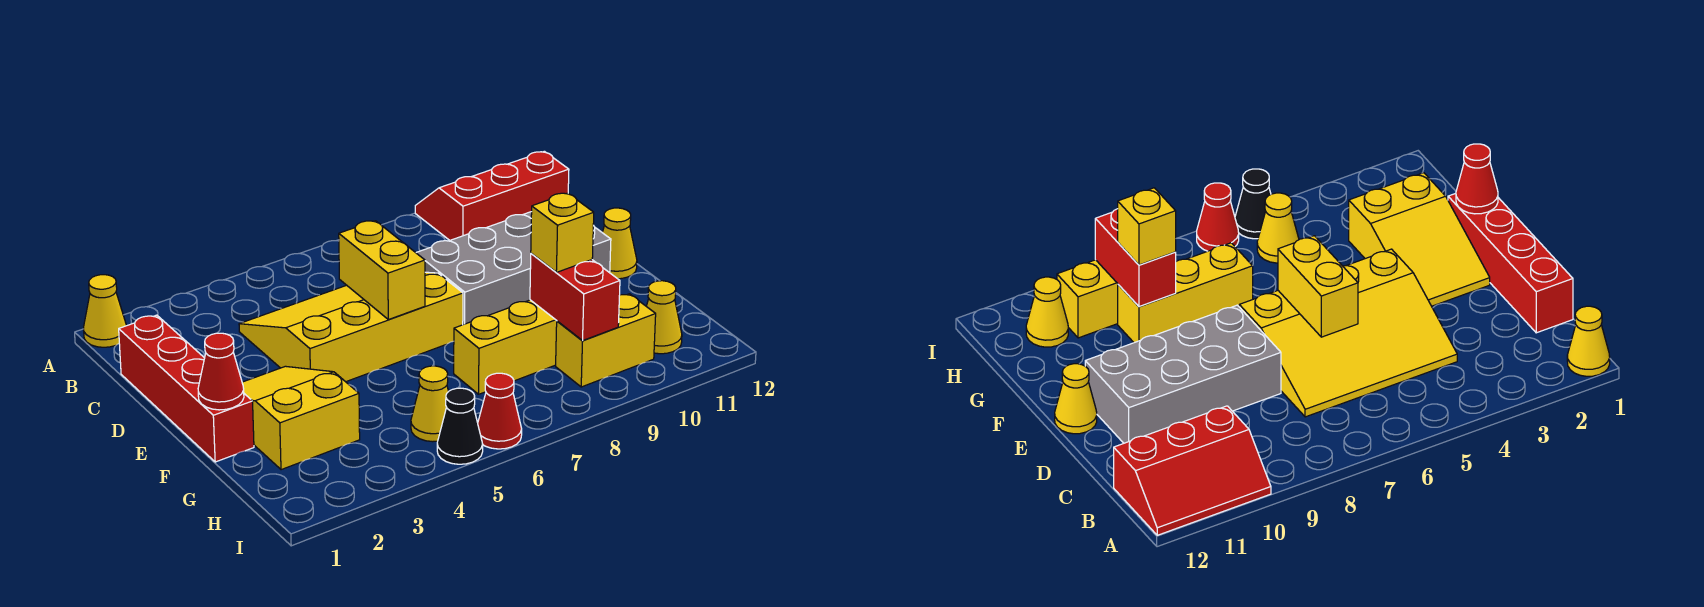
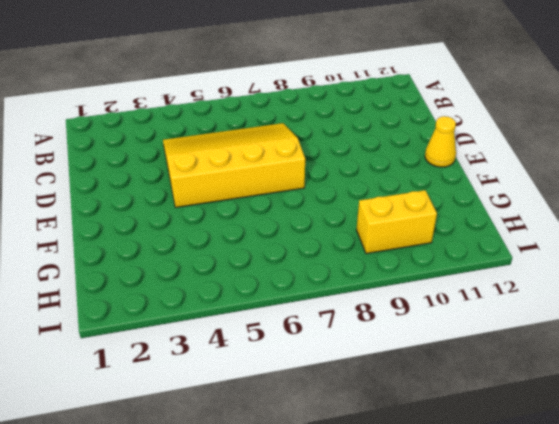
none -> yellow 1x1 cone [84,275,126,347]
none -> red 2x3 slope [415,151,569,240]
none -> red 1x4 brick [119,315,254,462]

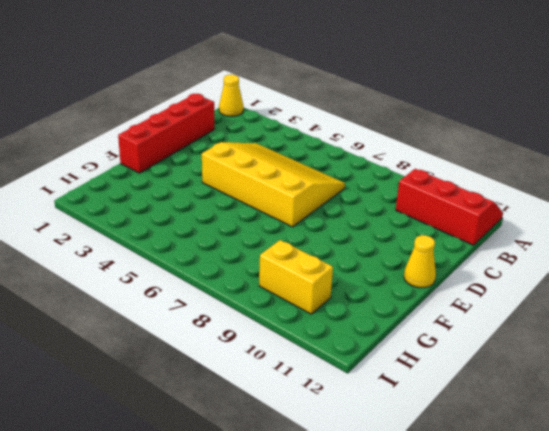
none -> grey 2x4 brick [416,212,611,325]
none -> yellow 2x3 slope [242,366,360,470]
none -> yellow 1x3 brick [454,300,557,394]

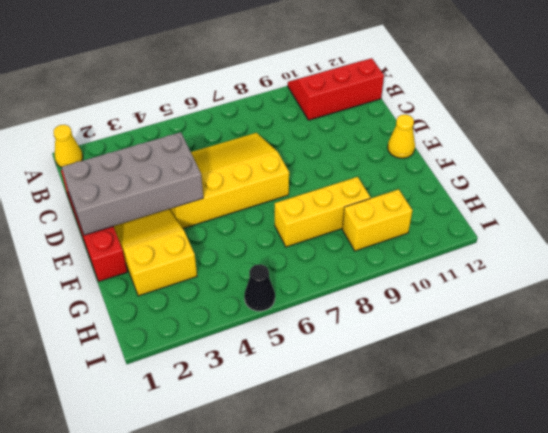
grey 2x4 brick [62,132,203,235] -> grey 2x4 brick moved to [416,212,611,325]
none -> yellow 1x1 cone [411,366,449,442]
none -> yellow 1x1 cone [646,281,682,354]
none -> red 1x1 cone [478,373,522,449]

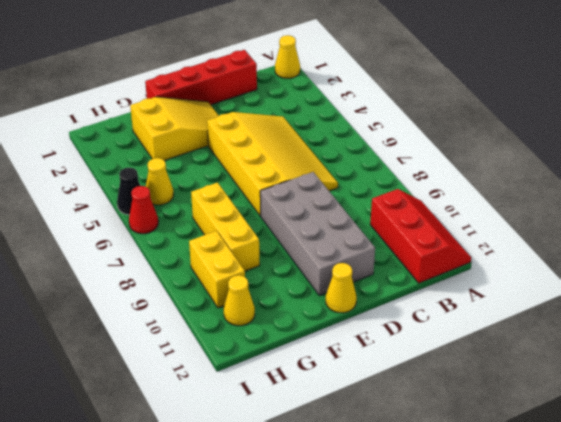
none -> yellow 1x2 brick [339,221,425,320]
none -> red 1x1 cone [198,333,244,410]
none -> red 1x2 brick [530,253,620,340]

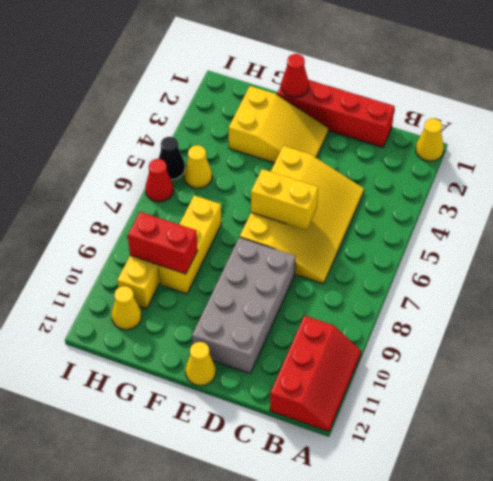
none -> yellow 1x1 brick [531,193,594,272]

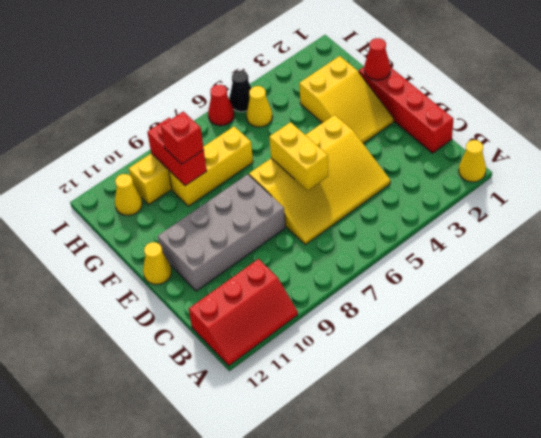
red 1x1 brick [161,112,204,164] -> yellow 1x1 brick [531,193,594,272]

